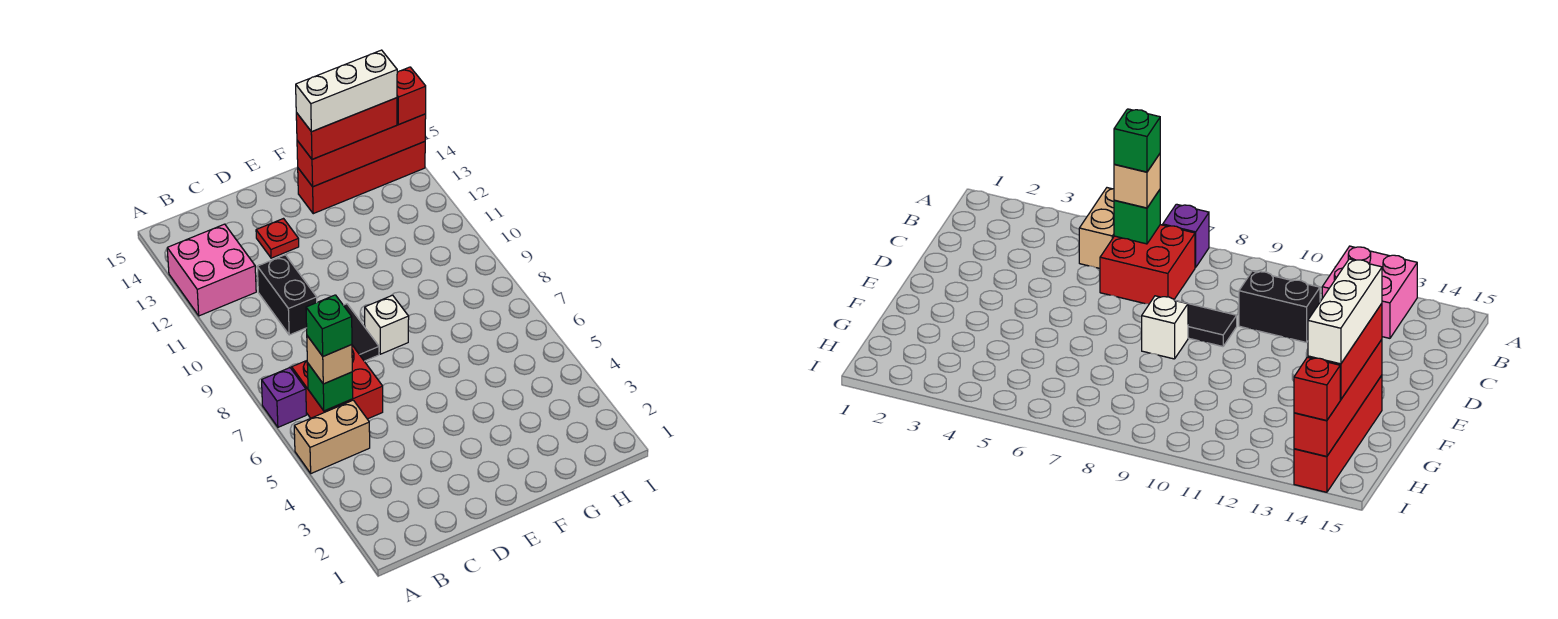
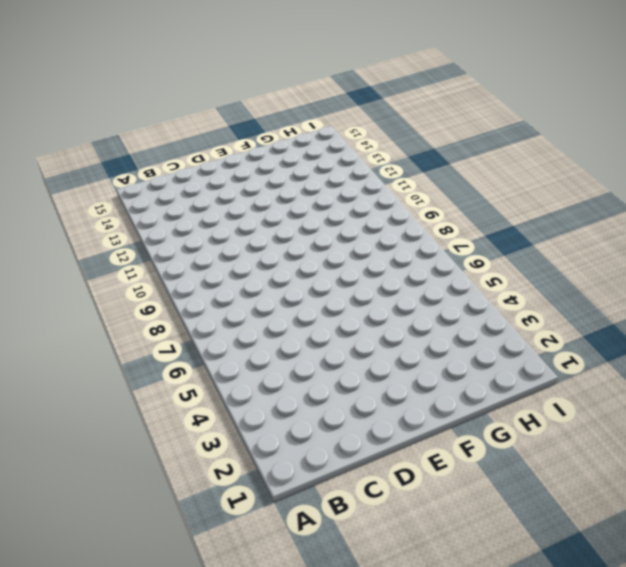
none -> tan 1x2 brick [294,400,370,473]
none -> purple 1x1 brick [262,368,306,427]
none -> pink 2x2 brick [167,224,256,316]

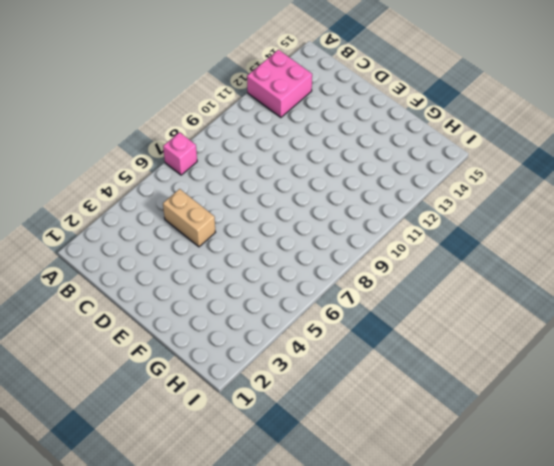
pink 1x1 brick [163,132,197,175] -> purple 1x1 brick [262,368,306,427]
tan 1x2 brick [163,189,216,247] -> tan 1x2 brick moved to [294,400,370,473]
none -> red 2x2 brick [292,345,383,419]
none -> black 1x2 brick [257,255,317,335]
none -> black 1x2 tile [343,304,379,361]

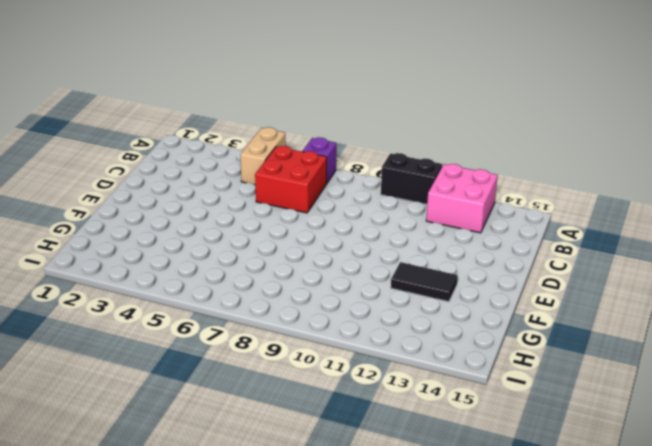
black 1x2 brick [381,153,442,204] -> black 1x2 brick moved to [257,255,317,335]
black 1x2 tile [391,262,458,302] -> black 1x2 tile moved to [343,304,379,361]
none -> red 1x1 plate [256,219,299,258]
none -> white 1x1 brick [365,295,409,354]
none -> red 1x4 brick [298,142,425,214]

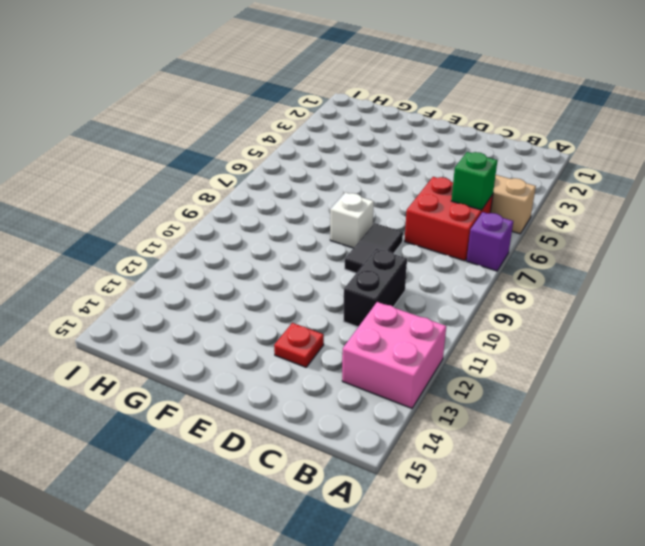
none -> red 1x4 brick [298,142,425,214]
none -> red 1x4 brick [297,114,426,187]
none -> tan 1x1 brick [307,336,352,384]

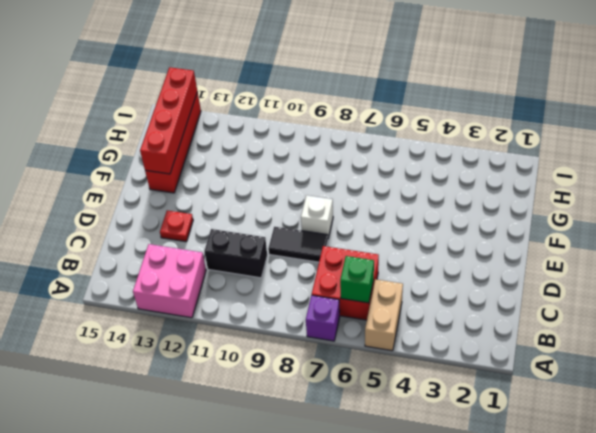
none -> tan 1x1 brick [307,336,352,384]
none -> red 1x3 brick [296,98,397,159]
none -> red 1x1 brick [397,67,426,124]

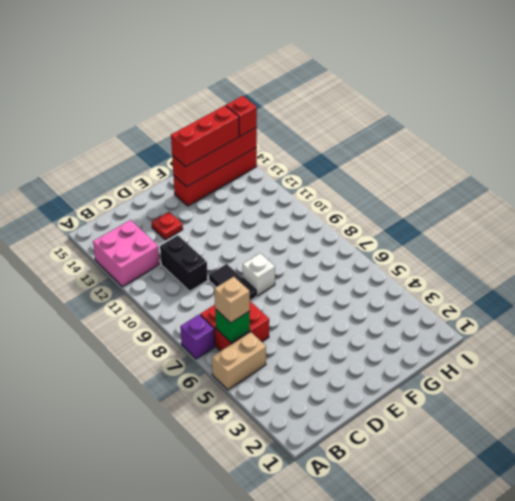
none -> green 1x1 brick [306,295,352,356]
none -> white 1x3 brick [296,50,397,132]

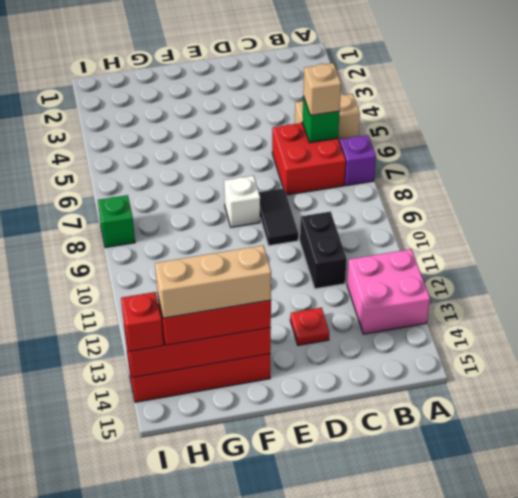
tan 1x3 brick [155,245,271,318] -> white 1x3 brick [296,50,397,132]
green 1x1 brick [98,195,135,248] -> green 1x1 brick moved to [306,295,352,356]

